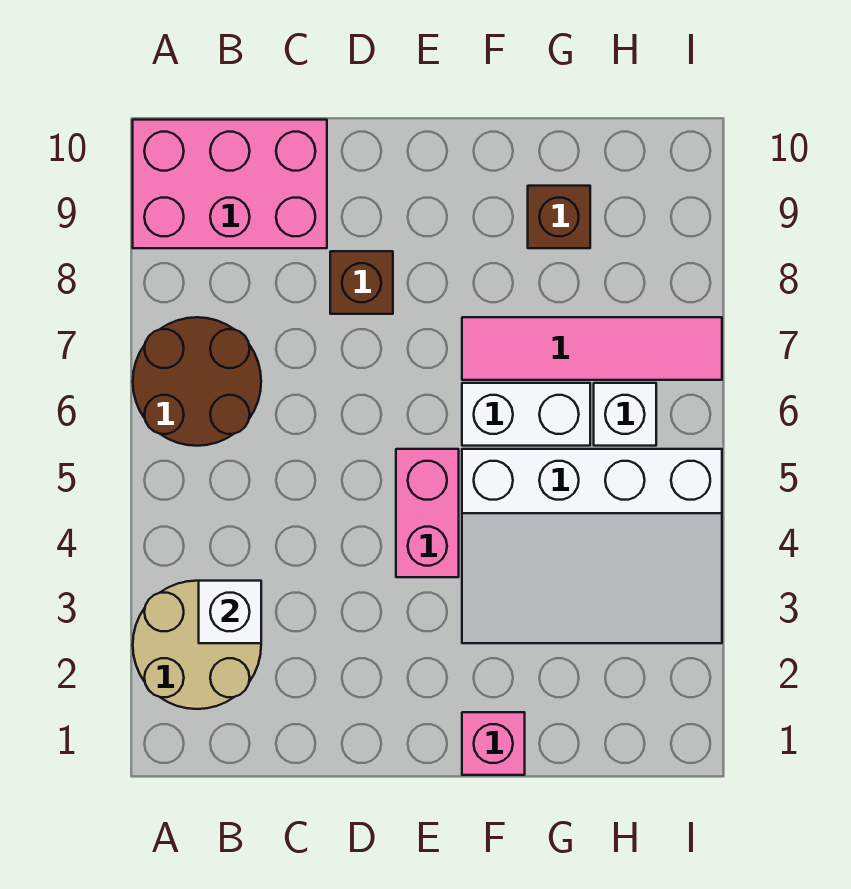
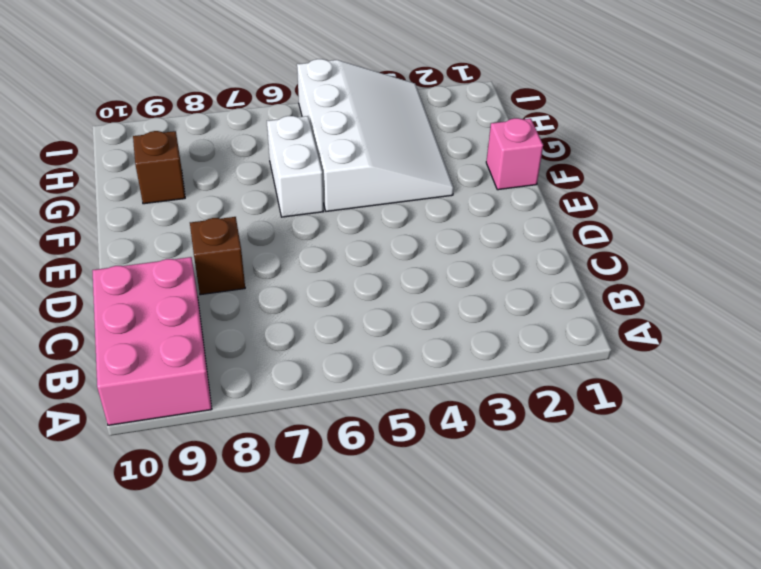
none -> tan 2x2 round brick [133,581,261,709]
none -> brown 2x2 round brick [133,317,261,446]
none -> pink 1x2 brick [396,449,459,577]

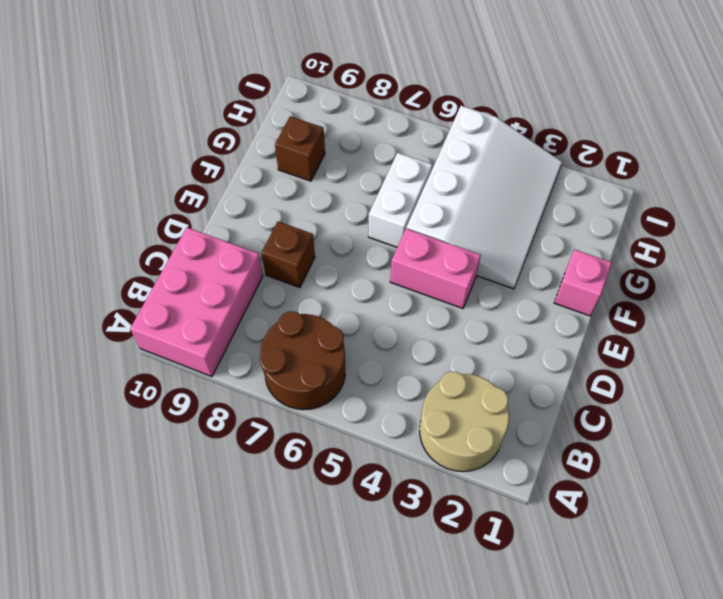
none -> pink 1x4 tile [462,317,722,380]
none -> white 1x1 brick [594,383,656,446]
none -> white 1x1 brick [199,581,261,643]

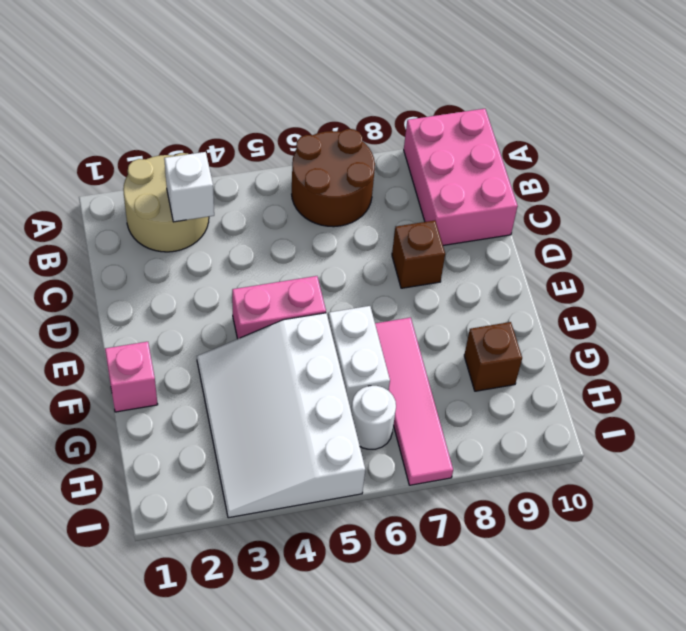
white 1x1 round brick [351,386,396,449] -> white 1x1 brick [594,383,656,446]

